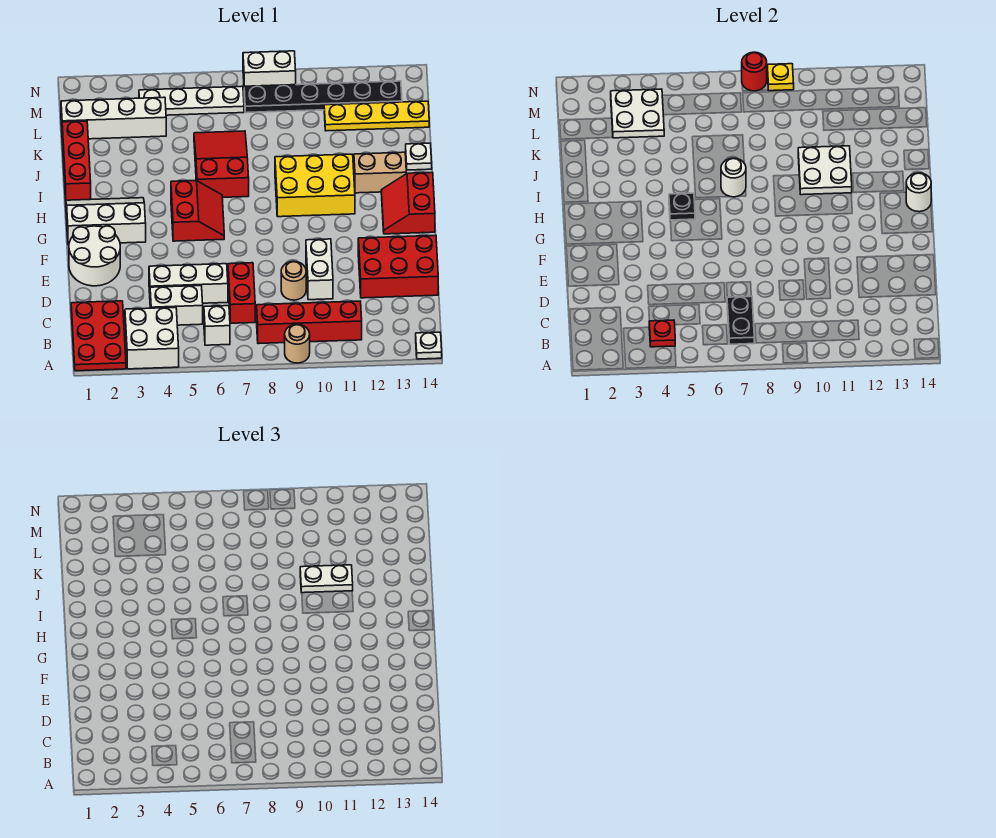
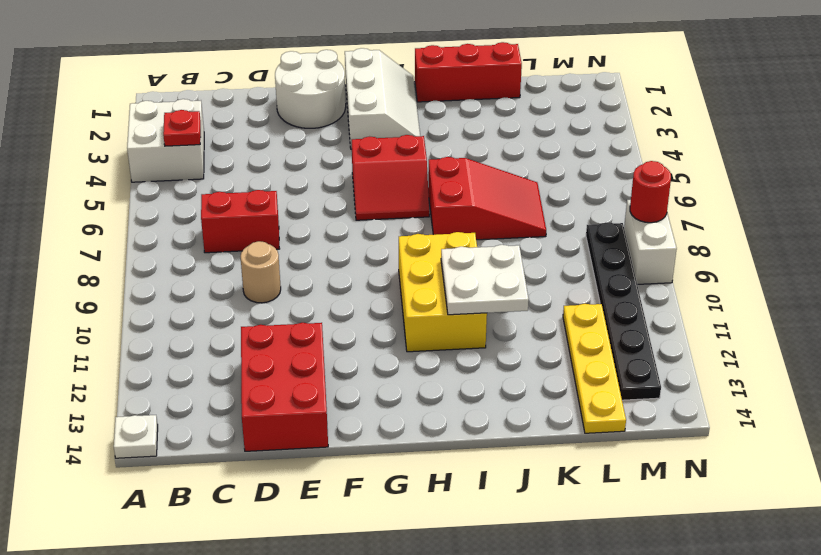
none -> red 2x3 plate [71,301,126,371]
none -> tan 1x1 round brick [285,324,310,363]
none -> white 1x1 brick [204,306,230,345]
none -> red 1x4 brick [257,301,362,344]

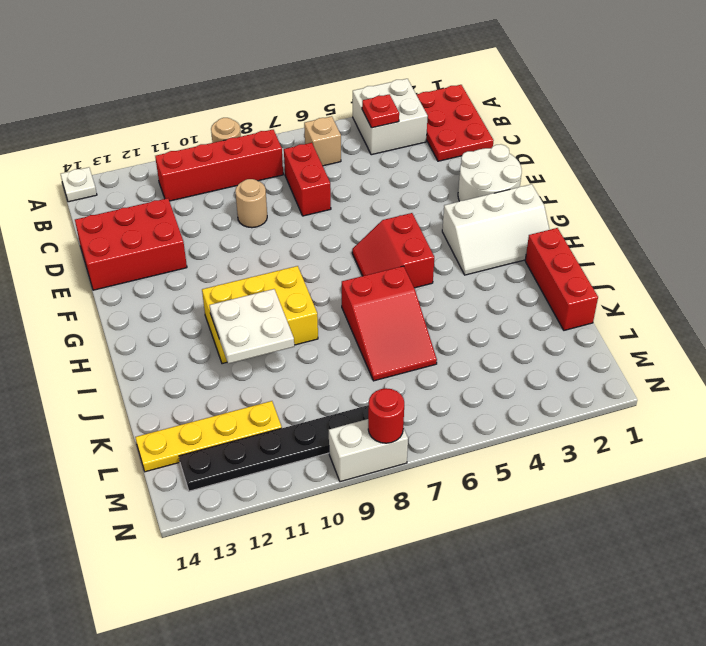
tan 1x1 brick [304,116,341,166] -> white 1x1 brick [204,306,230,345]
none -> white 1x2 brick [150,286,203,325]
none -> white 1x3 brick [149,264,228,303]
none -> white 1x2 brick [306,239,333,300]
none -> red 2x2 slope [381,172,435,234]

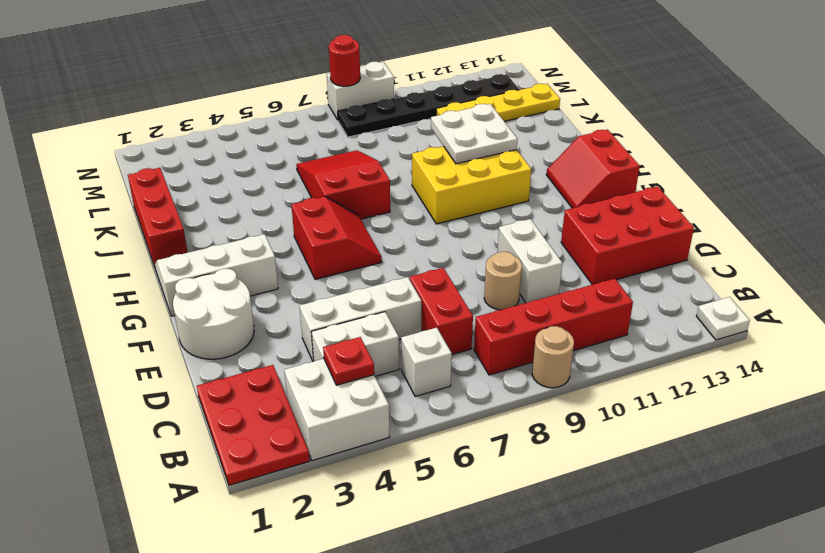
none -> tan 1x2 brick [354,152,406,193]
none -> white 1x1 plate [406,143,432,170]
none -> white 1x4 brick [61,97,166,139]
none -> white 1x4 plate [139,86,244,115]

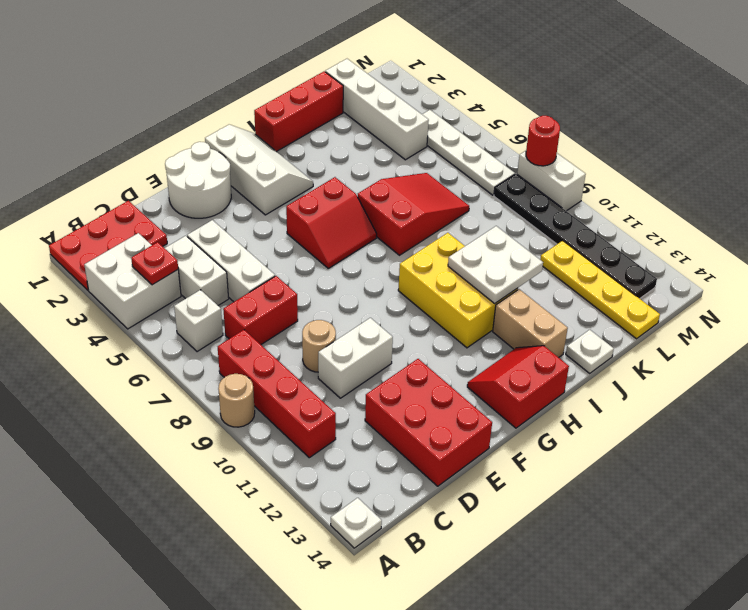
none -> black 1x2 plate [727,296,754,344]
none -> black 1x1 plate [669,193,695,220]
none -> white 1x1 round brick [906,173,931,212]
none -> white 1x1 round brick [721,158,746,197]

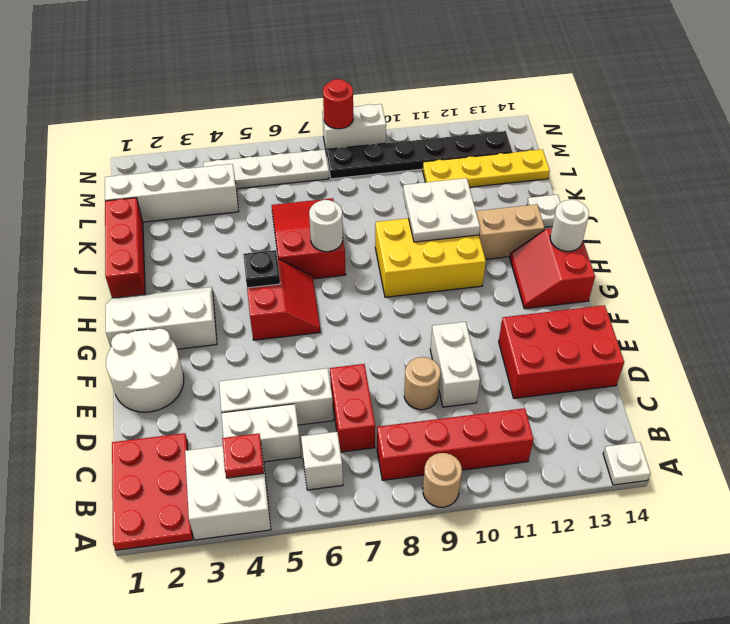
none -> black 1x2 plate [727,296,754,344]
none -> white 2x2 plate [611,89,664,138]
none -> yellow 1x1 plate [767,64,794,91]
none -> white 1x2 plate [300,565,353,593]

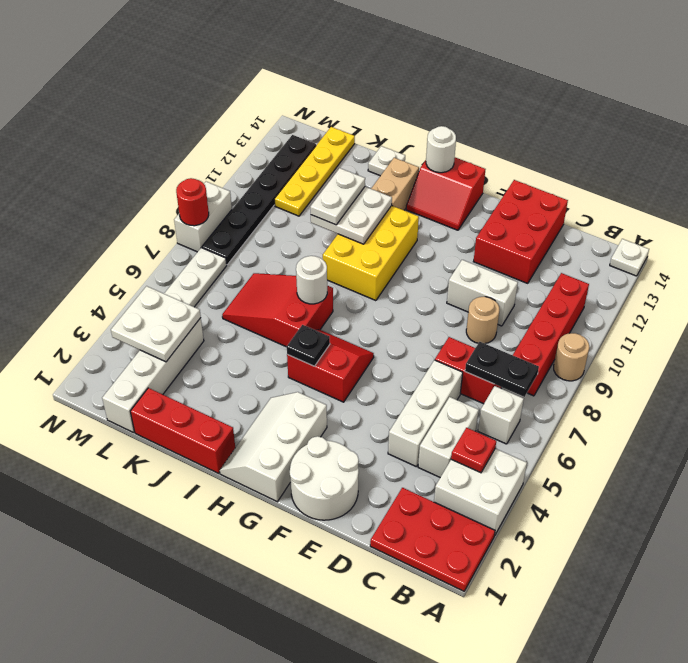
none -> yellow 1x1 plate [767,64,794,91]

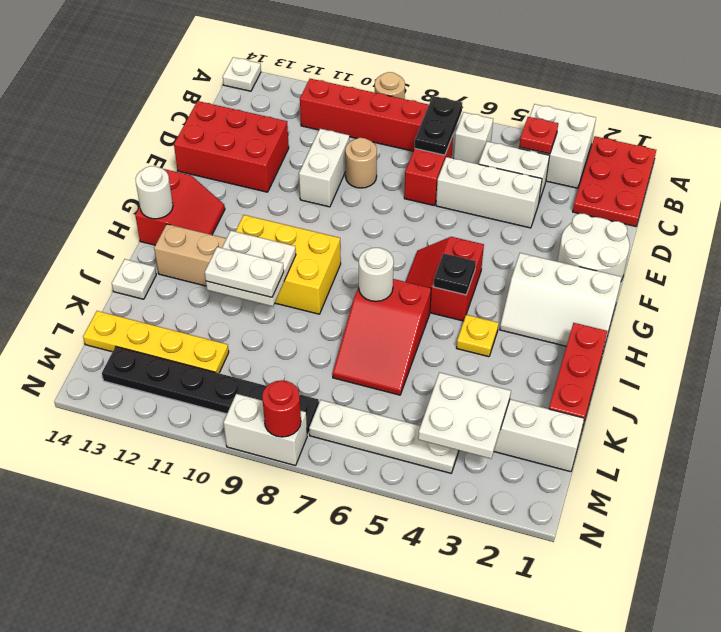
yellow 1x1 plate [457,315,499,357] -> yellow 1x1 plate moved to [767,64,794,91]

